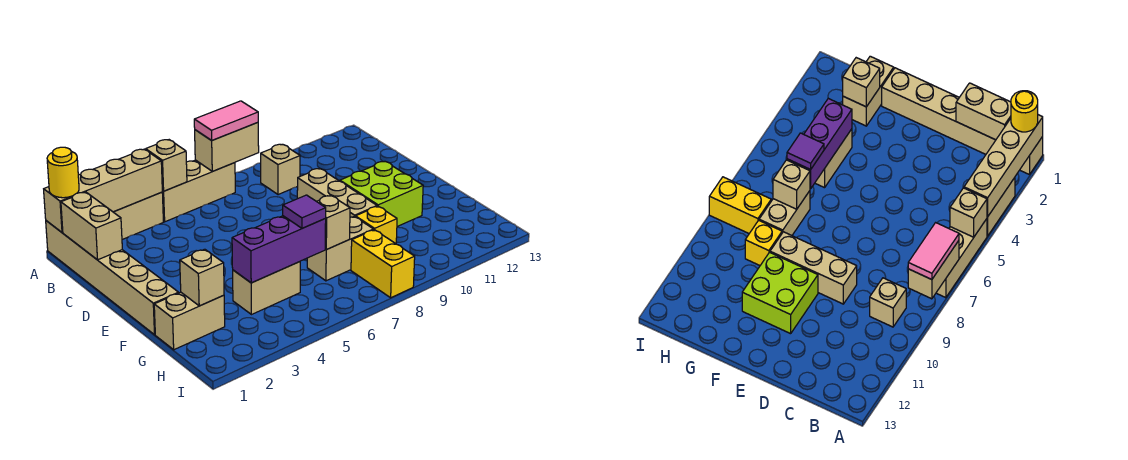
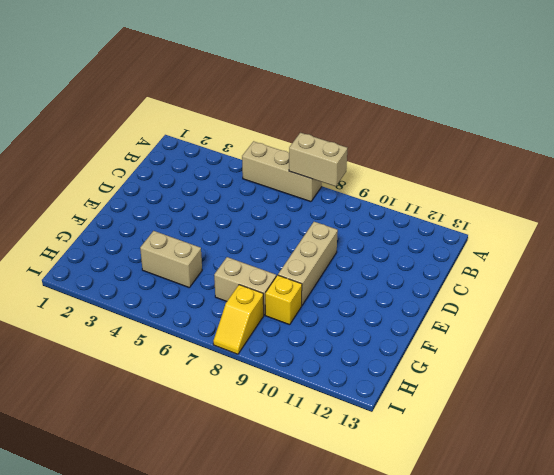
yellow 1x2 slope [213,285,264,354] -> yellow 1x2 brick [351,230,415,298]
none -> tan 1x6 brick [46,221,179,335]
none -> tan 1x2 brick [114,192,163,239]
none -> tan 1x1 brick [261,144,300,195]

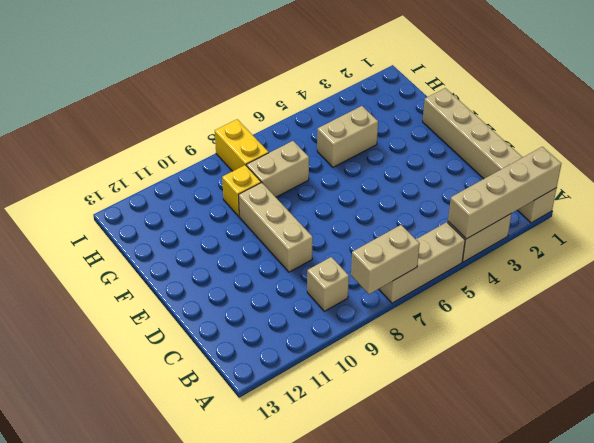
none -> lime 2x2 brick [340,161,423,227]
none -> tan 1x2 brick [154,292,225,350]
none -> tan 1x1 brick [146,140,187,191]

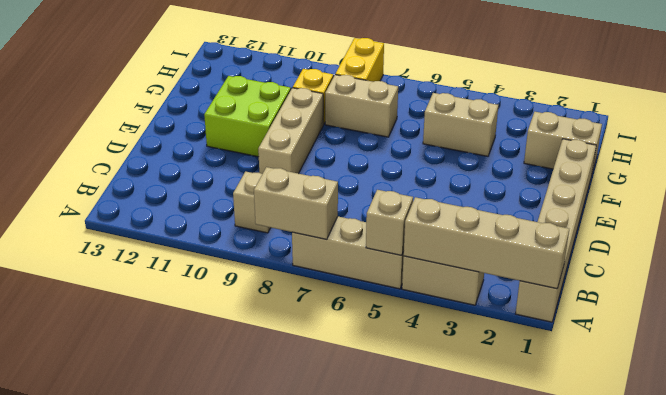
none -> tan 1x2 brick [61,192,122,260]
none -> tan 1x1 brick [180,249,224,306]
none -> purple 1x3 brick [232,216,326,283]

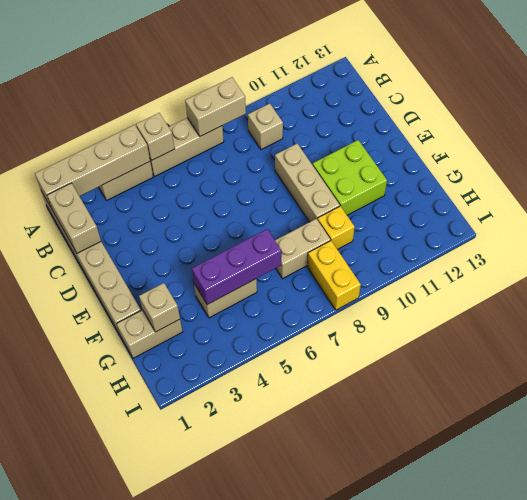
none -> tan 1x1 brick [317,195,350,250]
none -> yellow 1x1 round brick [47,147,79,198]
none -> pink 1x2 tile [194,101,258,140]

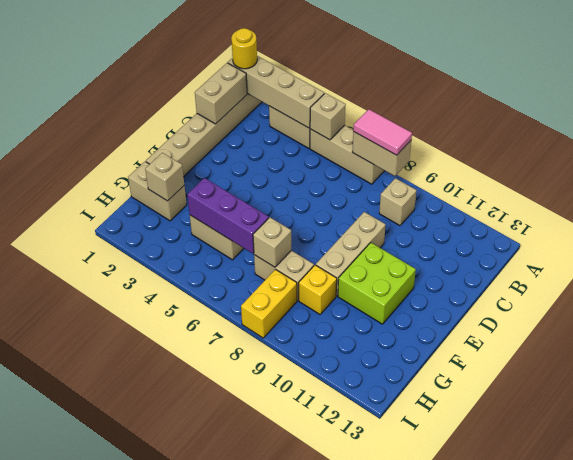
none -> purple 1x1 tile [283,195,326,228]

